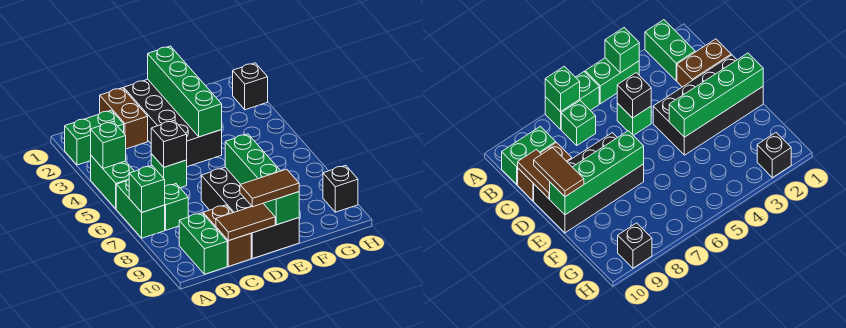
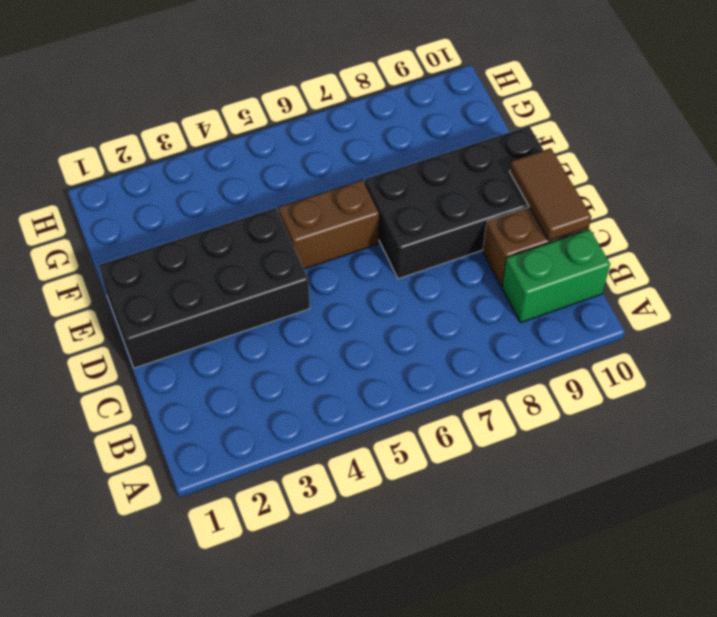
brown 1x2 brick [278,180,379,269] -> brown 1x2 brick moved to [100,88,148,149]
none -> green 1x2 brick [65,110,124,165]
none -> green 1x2 brick [91,156,134,209]
none -> green 1x2 brick [116,179,165,238]

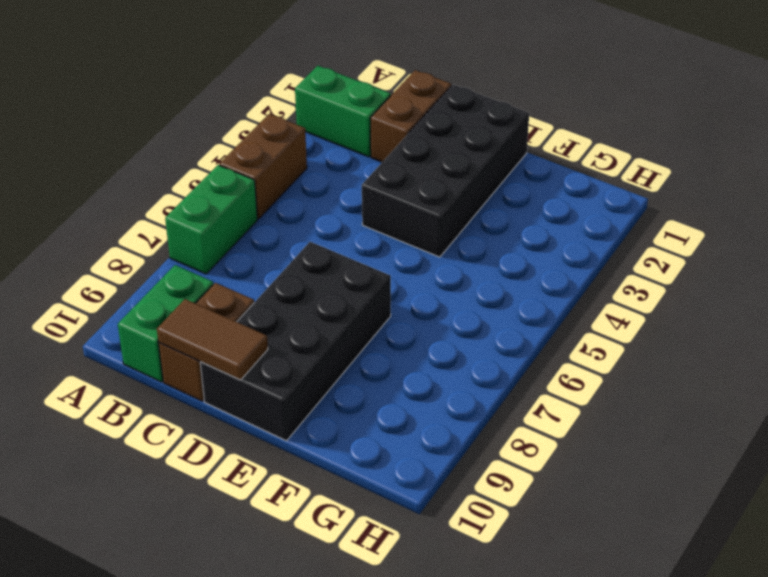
brown 1x2 brick [219,114,307,219] -> green 1x2 brick [91,156,134,209]
none -> green 1x1 brick [165,184,188,230]
none -> green 1x1 brick [151,154,187,188]
none -> black 1x1 brick [233,63,268,110]

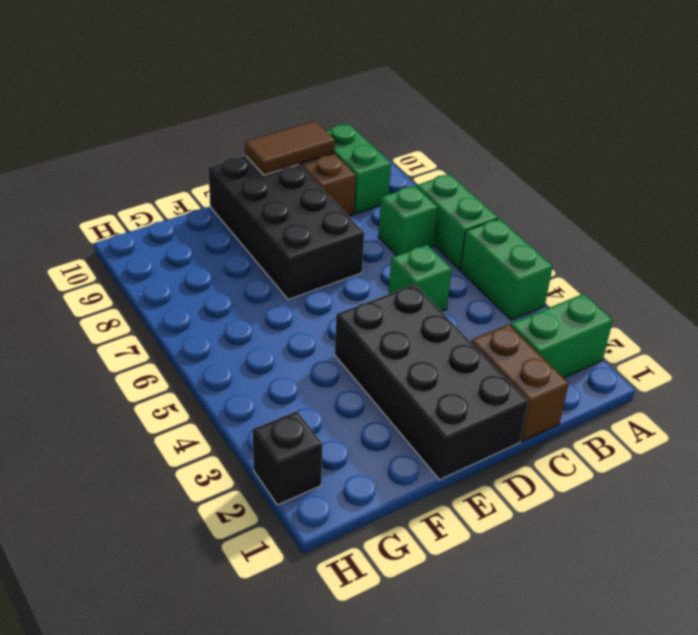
none -> black 1x1 brick [323,165,358,212]
none -> green 1x1 brick [91,122,126,168]
none -> green 1x1 brick [129,166,165,212]

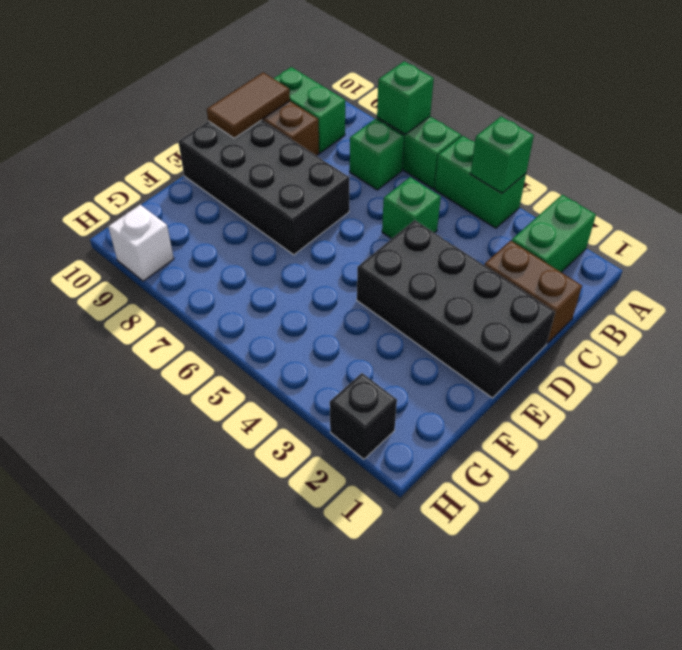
white 1x1 brick [108,205,174,281] -> black 1x1 brick [323,165,358,212]
none -> black 1x1 brick [151,121,187,167]
none -> green 1x4 brick [148,46,222,137]
none -> green 1x4 brick [225,134,299,225]

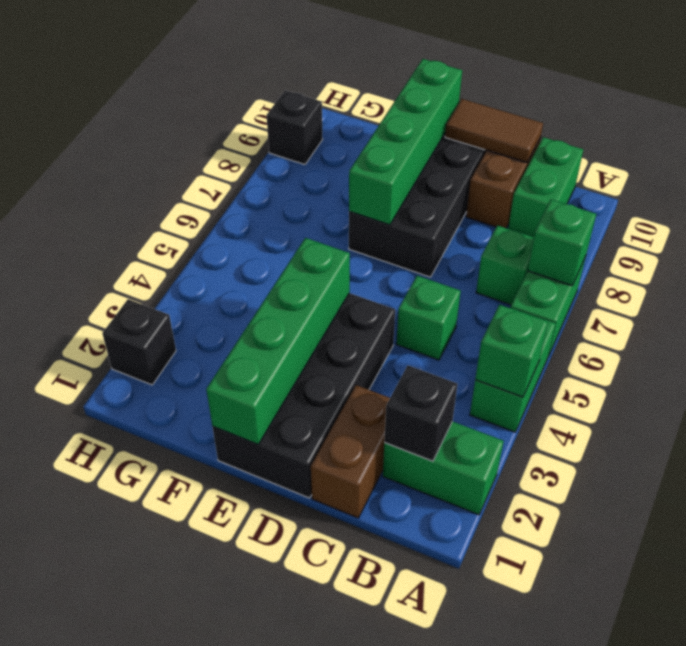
black 1x1 brick [384,365,457,461] -> black 1x1 brick moved to [151,121,187,167]
none -> brown 1x2 tile [240,169,299,207]

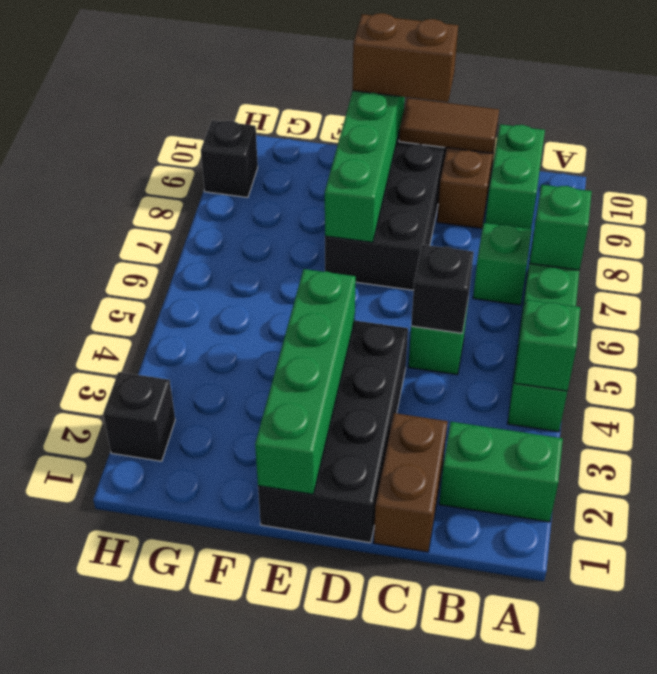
brown 1x2 brick [353,13,458,102] -> brown 1x2 tile [240,169,299,207]

